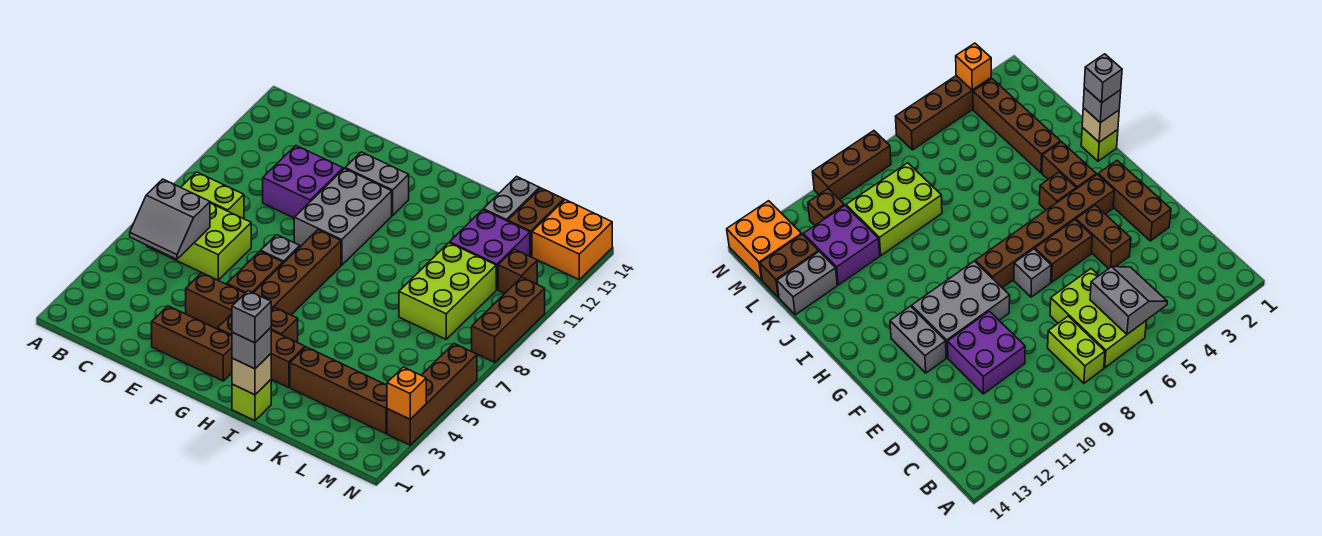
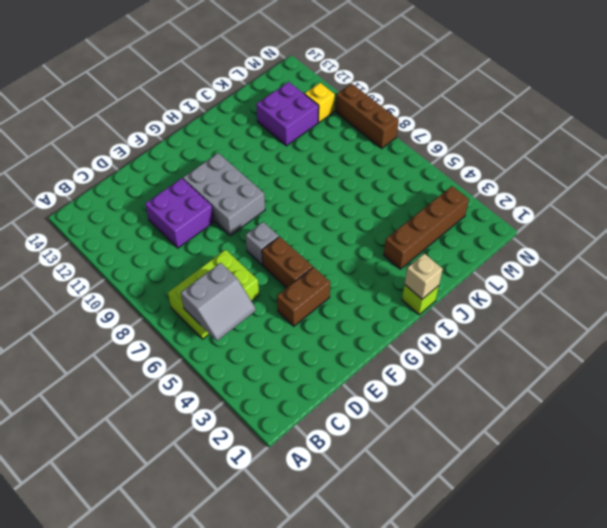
yellow 1x1 brick [305,83,335,122] -> brown 1x1 brick [498,249,537,294]
none -> lime 1x2 brick [181,172,244,219]
none -> brown 1x3 brick [152,306,232,381]
none -> grey 1x2 brick [345,152,409,216]

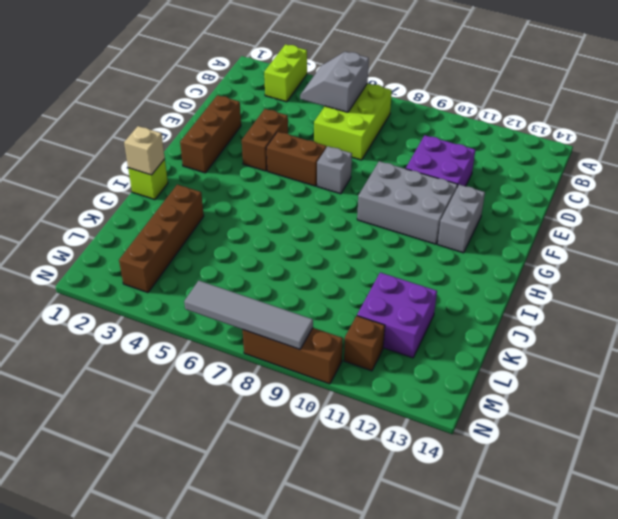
lime 1x2 brick [264,44,307,102] -> lime 1x2 brick moved to [181,172,244,219]
grey 1x4 tile [184,281,313,349] -> none
none -> brown 1x6 brick [217,230,341,336]
none -> brown 1x2 brick [271,330,305,388]
none -> brown 1x1 brick [271,307,298,343]

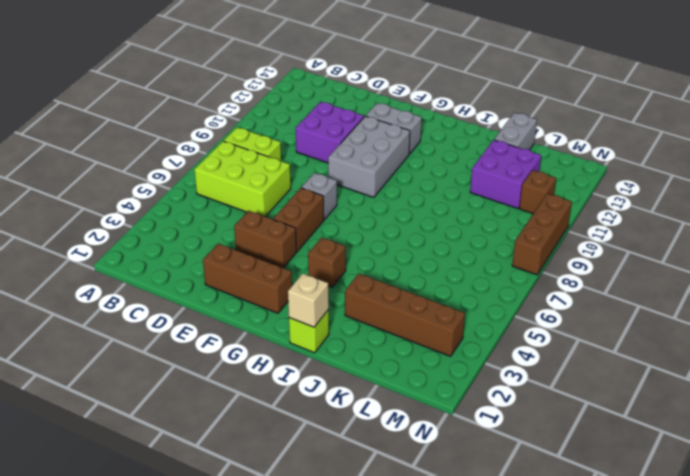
none -> brown 1x6 brick [217,230,341,336]
none -> brown 1x2 brick [271,330,305,388]
none -> lime 2x3 brick [399,243,496,339]

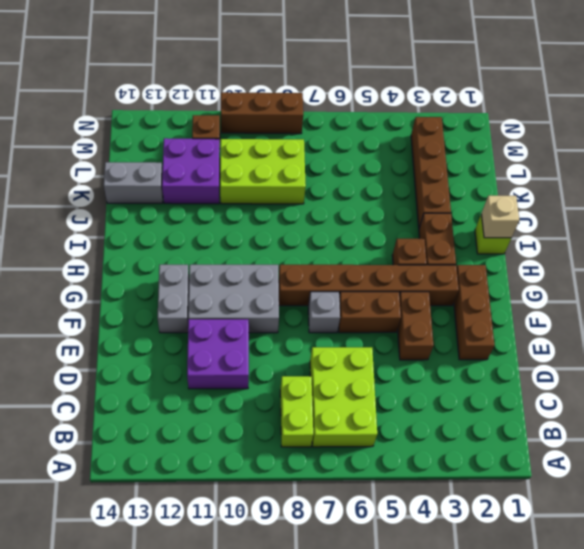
none -> brown 1x2 brick [508,188,564,257]
none -> orange 2x2 brick [532,200,612,280]
none -> brown 1x4 brick [387,344,477,445]

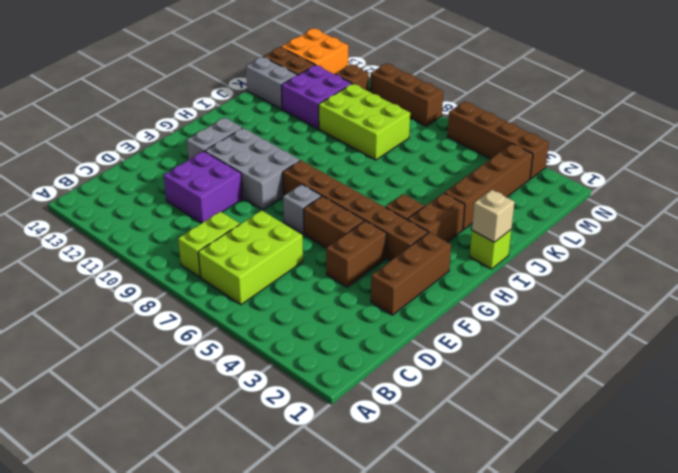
none -> grey 2x2 slope [130,179,210,259]
none -> orange 1x1 brick [387,367,426,419]
none -> grey 1x1 brick [232,328,271,369]

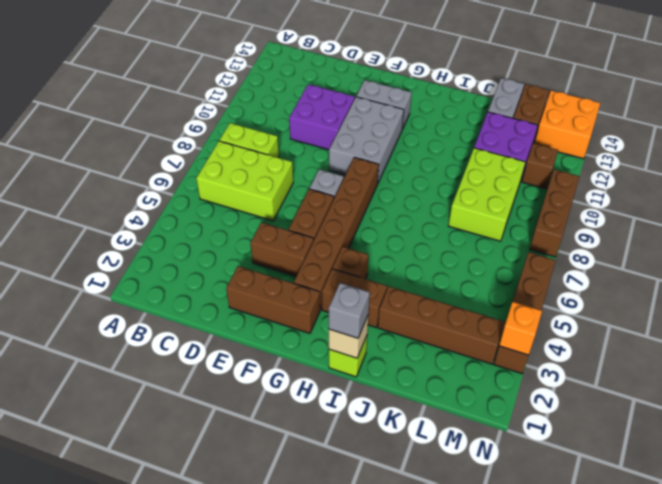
none -> grey 2x2 slope [130,179,210,259]
none -> grey 1x1 brick [232,291,271,343]

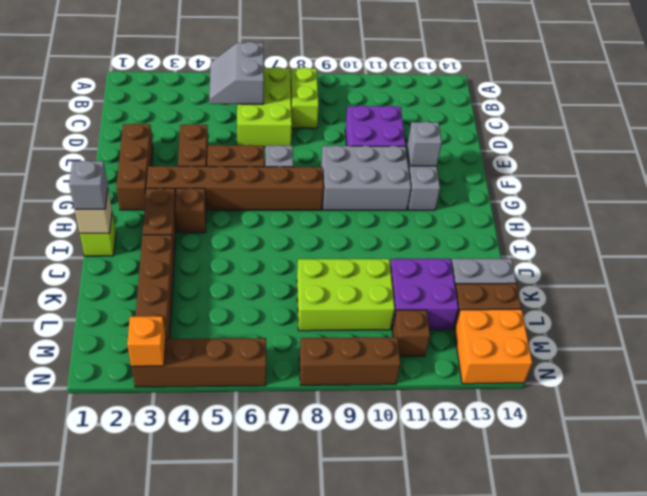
grey 1x1 brick [407,122,442,166] -> grey 1x1 brick moved to [232,291,271,343]

